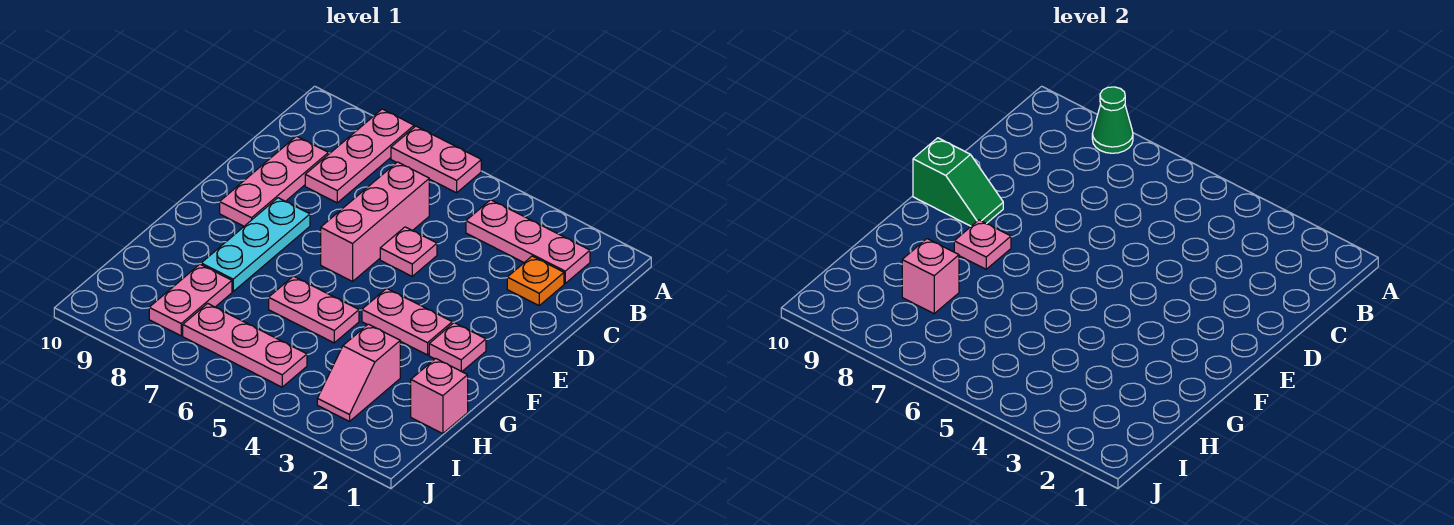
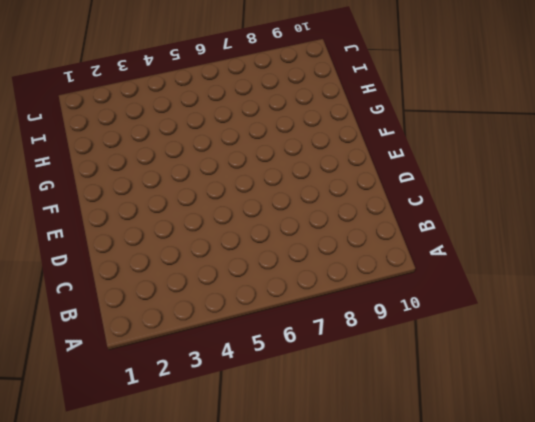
none -> pink 1x2 plate [391,126,481,193]
none -> pink 1x3 plate [305,109,414,203]
none -> pink 1x3 plate [466,200,590,283]

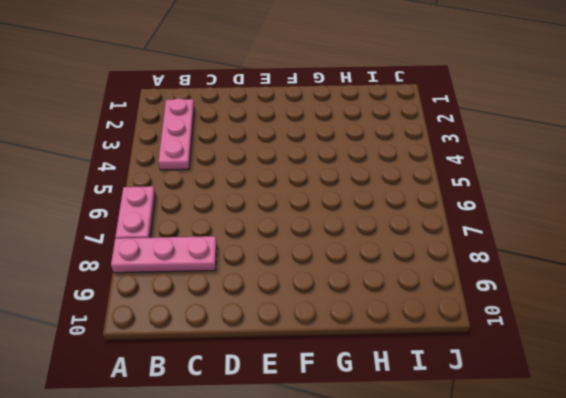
none -> orange 1x1 plate [507,256,564,305]
none -> pink 1x3 brick [321,162,429,281]
none -> pink 1x3 plate [220,136,328,226]

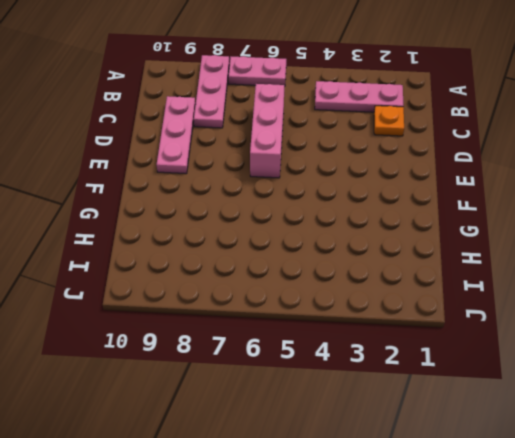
none -> pink 1x1 plate [380,227,437,276]
none -> cyan 1x3 plate [201,198,310,291]
none -> pink 1x1 plate [429,323,486,372]

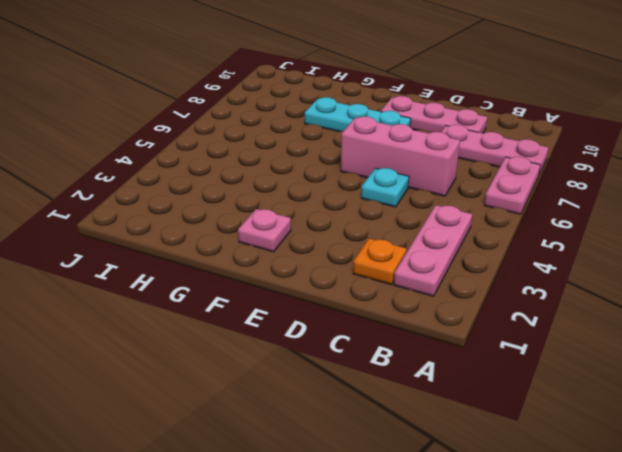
cyan 1x1 plate [361,168,409,207] -> pink 1x1 plate [380,227,437,276]
none -> pink 1x2 plate [362,288,452,355]
none -> pink 1x2 plate [269,276,359,343]
none -> pink 1x1 brick [411,358,468,434]

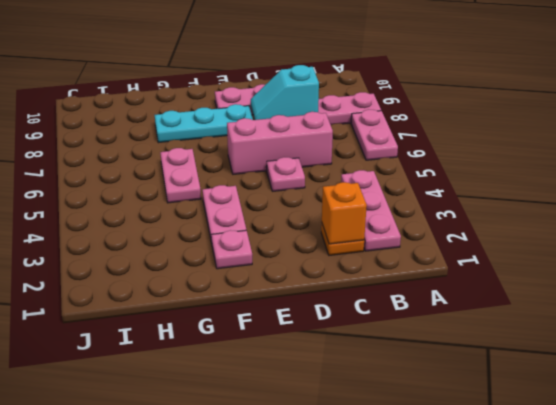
orange 1x1 brick [322,182,367,244] -> none
cyan 1x2 slope [251,65,319,120] -> none
none -> pink 1x1 brick [411,358,468,434]
none -> pink 1x2 slope [317,324,400,422]
none -> pink 1x2 plate [149,264,232,336]

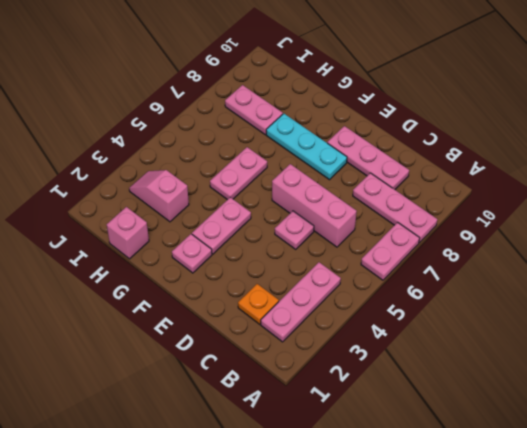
none -> pink 1x3 plate [183,303,307,387]
none -> green 1x1 cone [1092,87,1133,153]
none -> green 1x2 slope [913,138,1003,226]

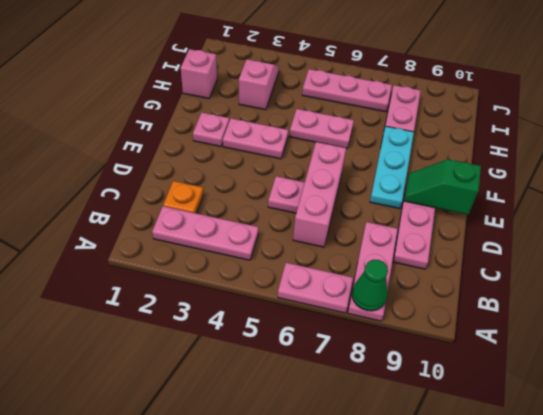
none -> pink 1x1 plate [954,220,1011,269]
none -> pink 1x1 brick [902,239,959,314]

